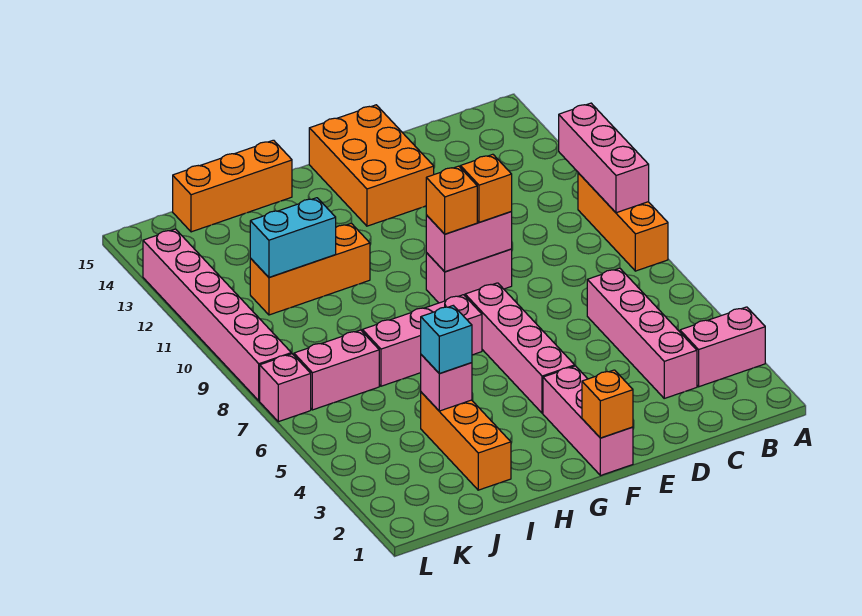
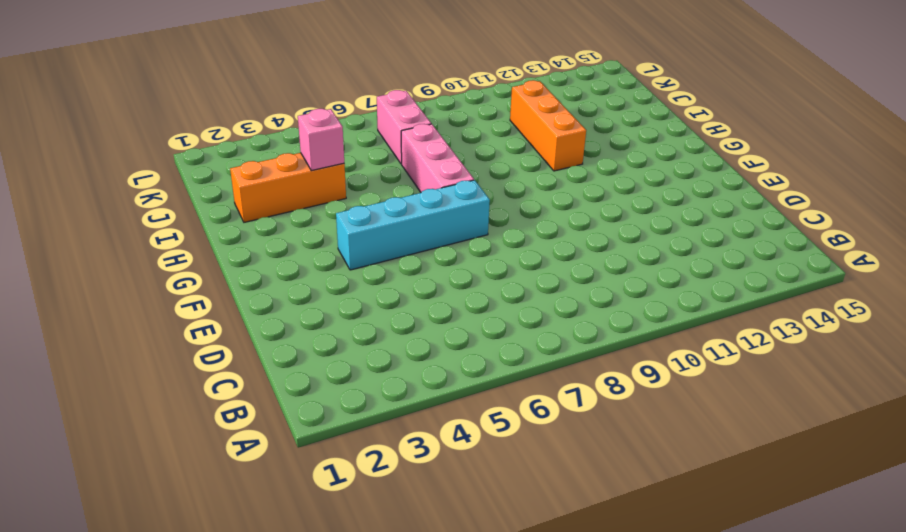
cyan 1x4 brick [336,180,490,270] -> pink 1x4 brick [465,283,575,413]
none -> pink 1x2 brick [680,307,765,387]
none -> orange 1x3 brick [578,173,668,271]
none -> pink 1x4 brick [587,268,697,398]

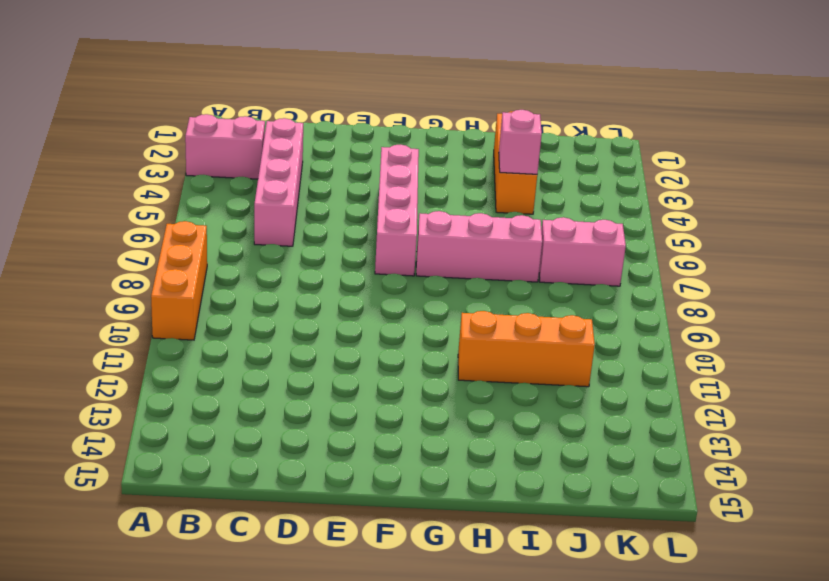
none -> pink 1x2 brick [426,249,512,303]
none -> orange 2x3 brick [309,105,434,226]
none -> pink 1x3 brick [543,366,633,476]

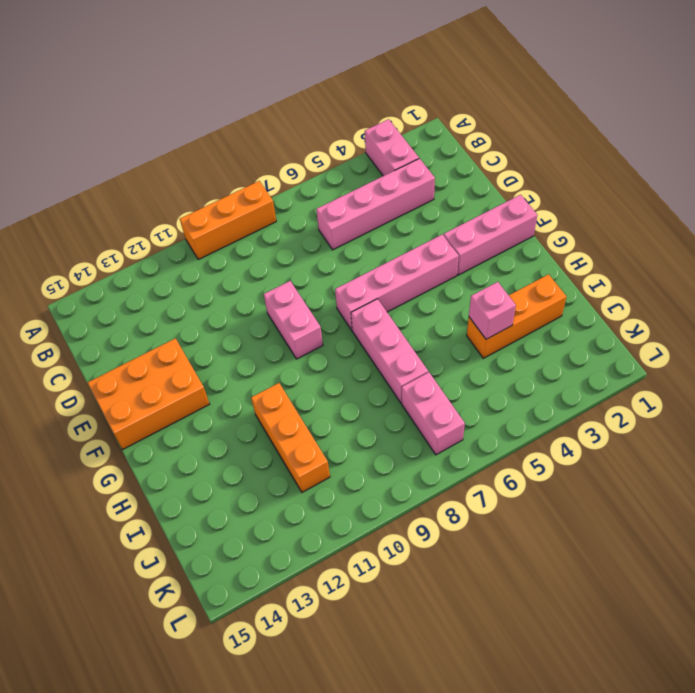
none -> orange 1x3 brick [173,140,292,232]
none -> pink 1x1 brick [260,354,311,422]
none -> pink 1x6 brick [143,229,291,401]

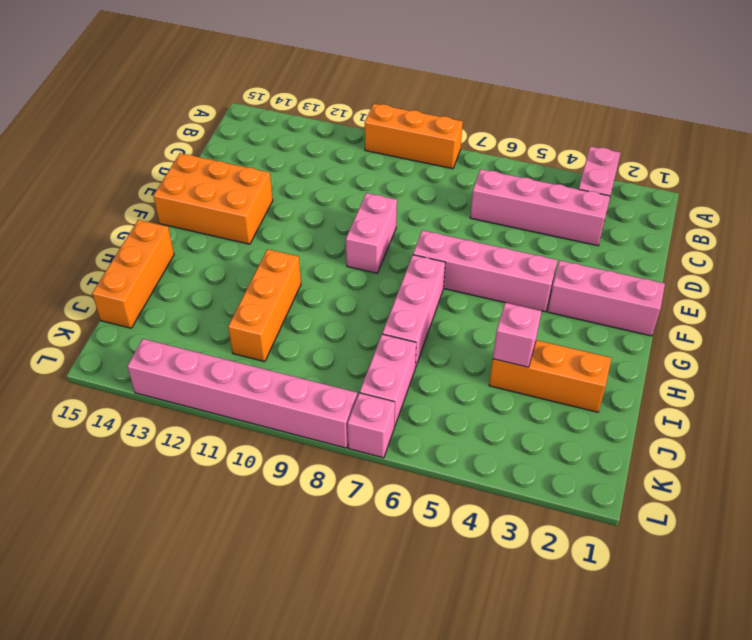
none -> pink 1x3 brick [559,103,649,213]
none -> pink 1x2 brick [426,212,512,272]
none -> orange 1x1 brick [582,370,633,438]

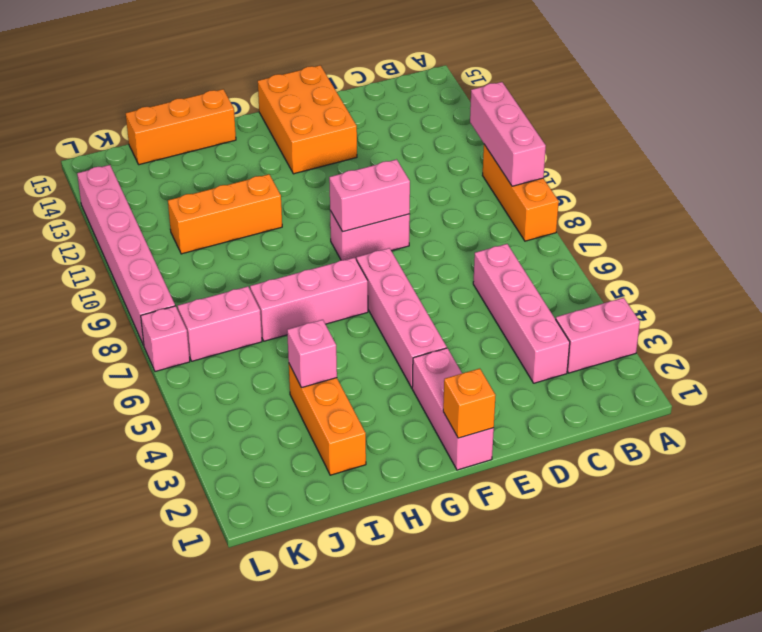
none -> cyan 1x2 brick [250,198,336,277]
none -> orange 1x1 brick [460,154,512,222]
none -> orange 1x1 brick [426,166,477,234]

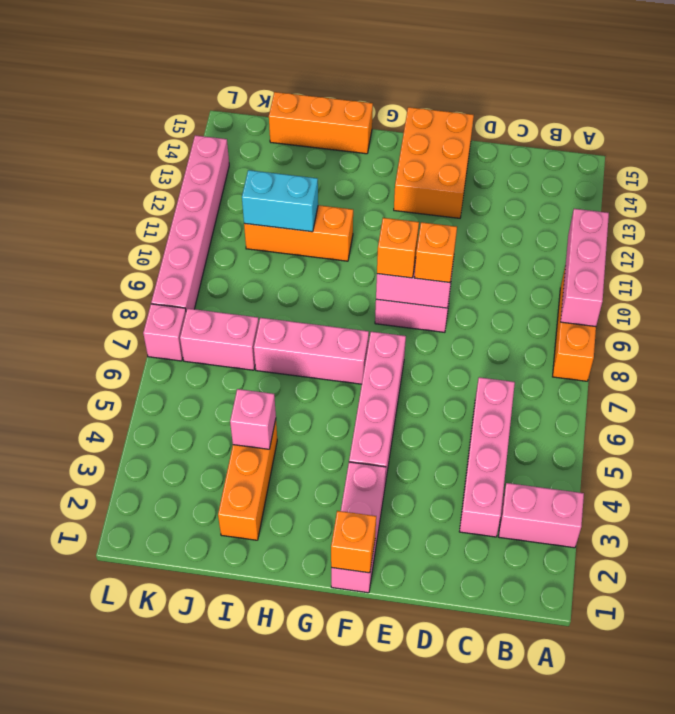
none -> cyan 1x1 brick [421,306,472,374]

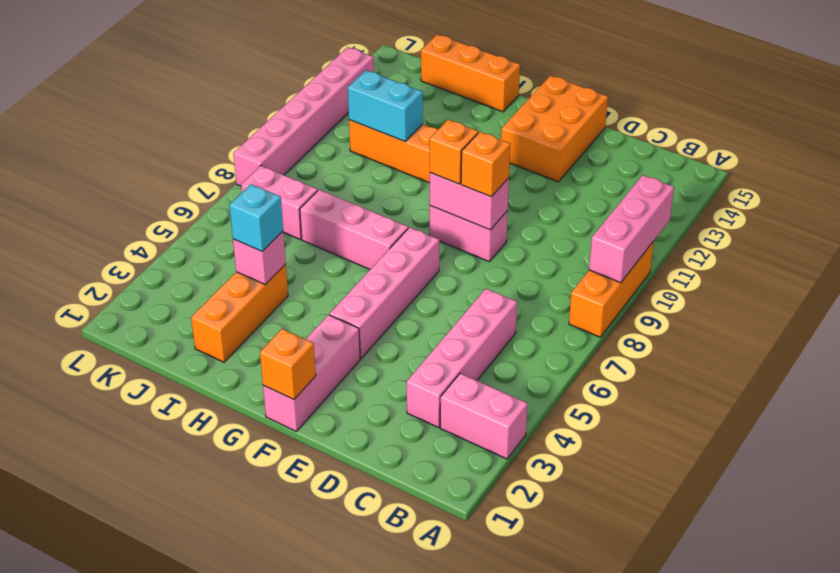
none -> pink 1x1 brick [260,354,311,422]

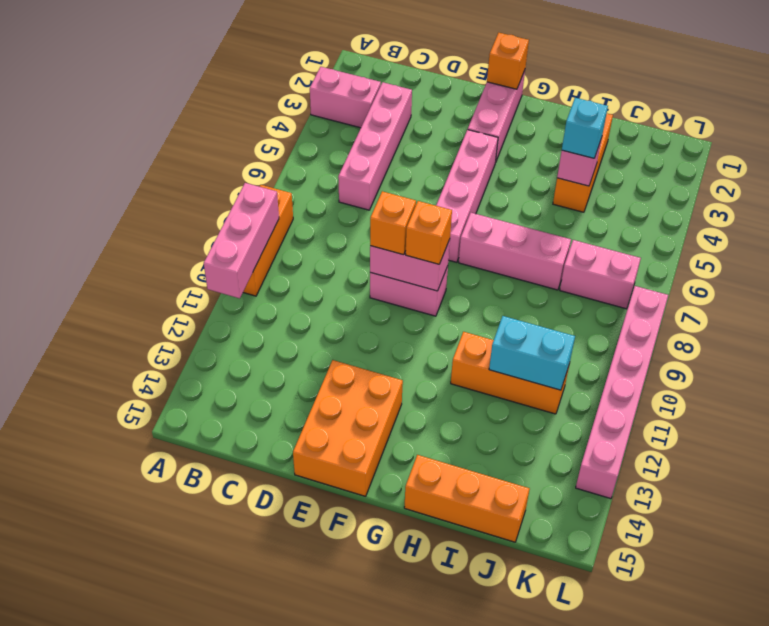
none -> pink 1x1 brick [260,354,311,422]

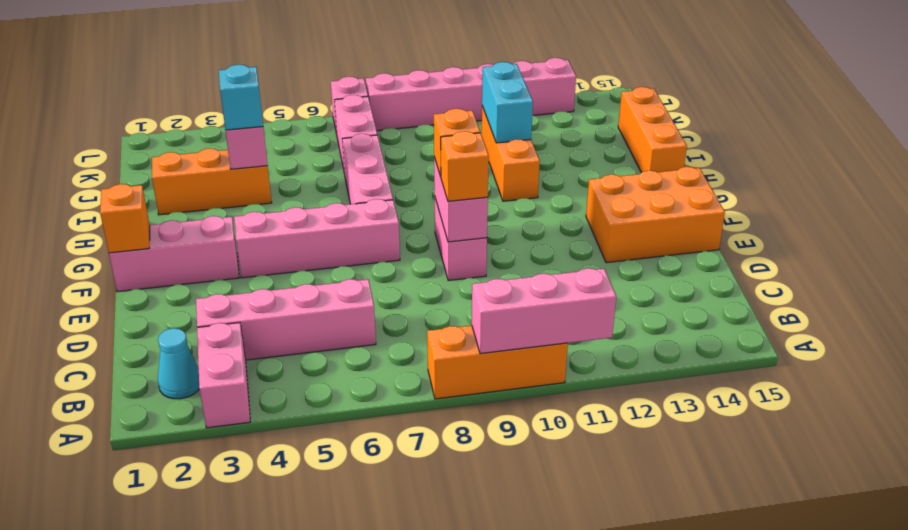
cyan 1x1 cone [158,328,199,399] -> none

